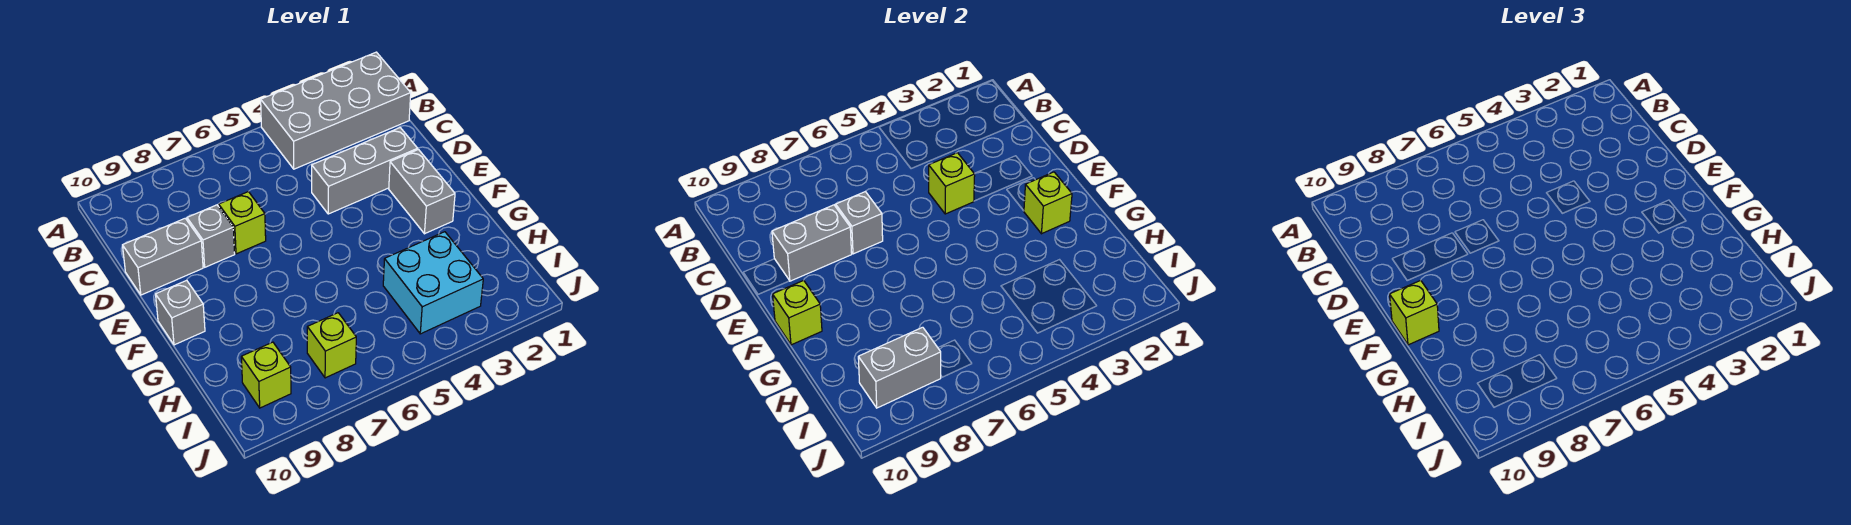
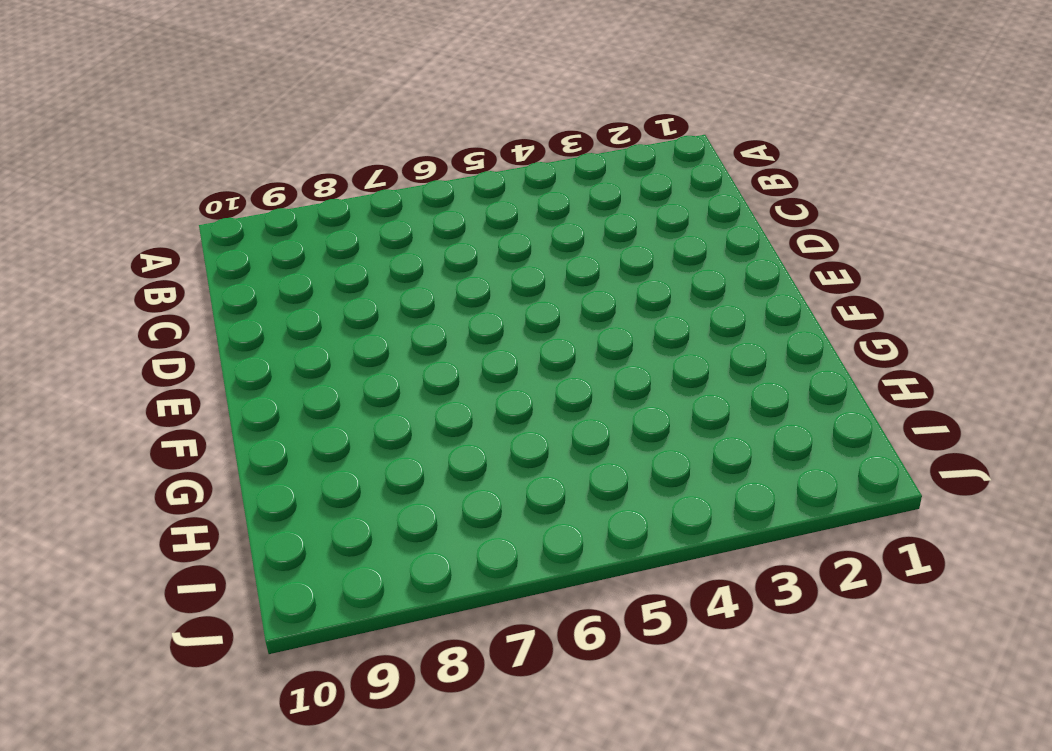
none -> grey 2x4 brick [261,52,411,169]
none -> grey 1x3 brick [312,128,418,214]
none -> lime 1x1 brick [219,191,266,254]

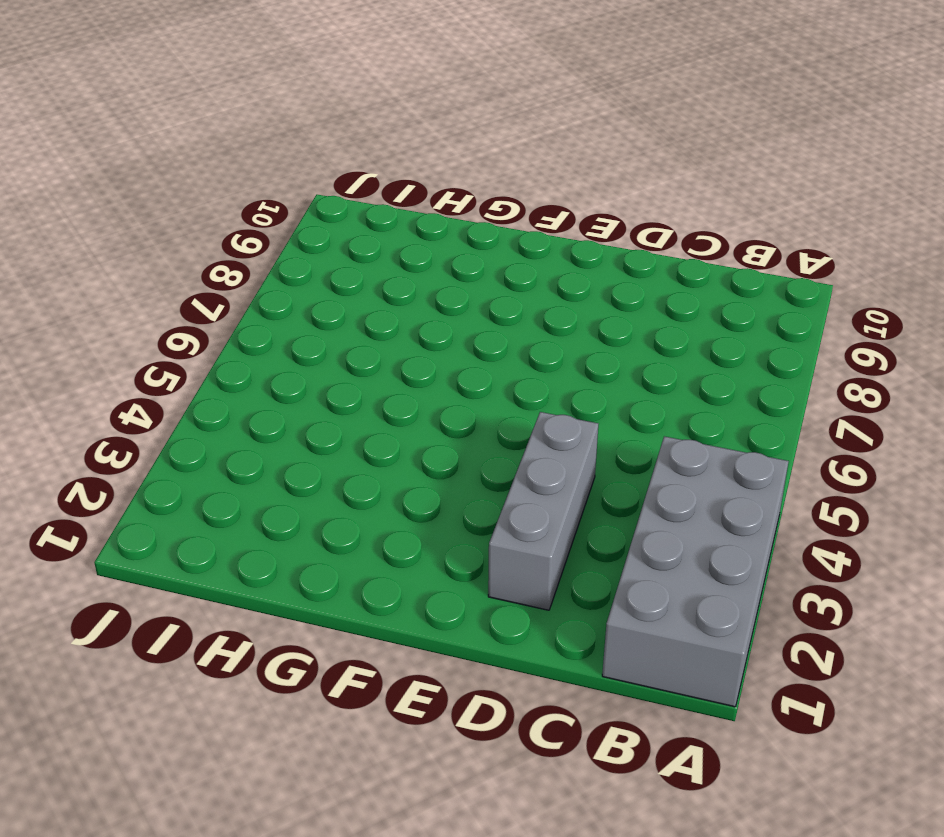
none -> lime 1x1 brick [219,191,266,254]
none -> grey 1x1 brick [187,205,235,267]
none -> grey 1x2 brick [123,218,203,295]

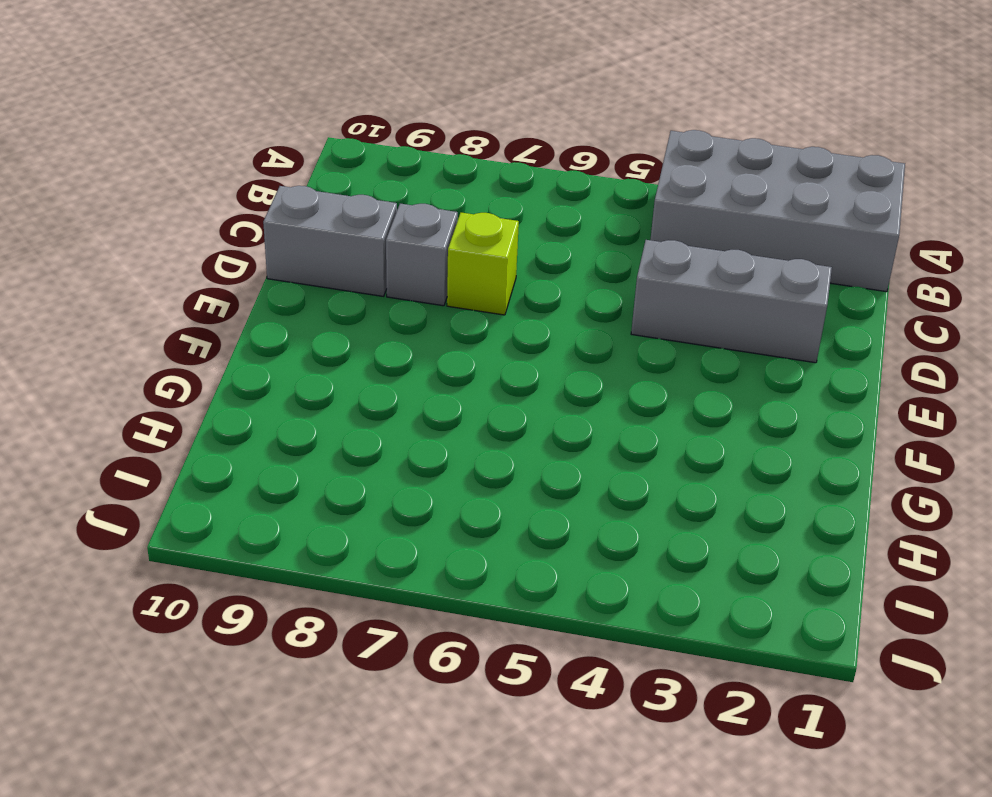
none -> grey 1x2 brick [389,150,455,234]
none -> grey 1x1 brick [156,280,205,345]
none -> cyan 2x2 brick [383,232,483,334]

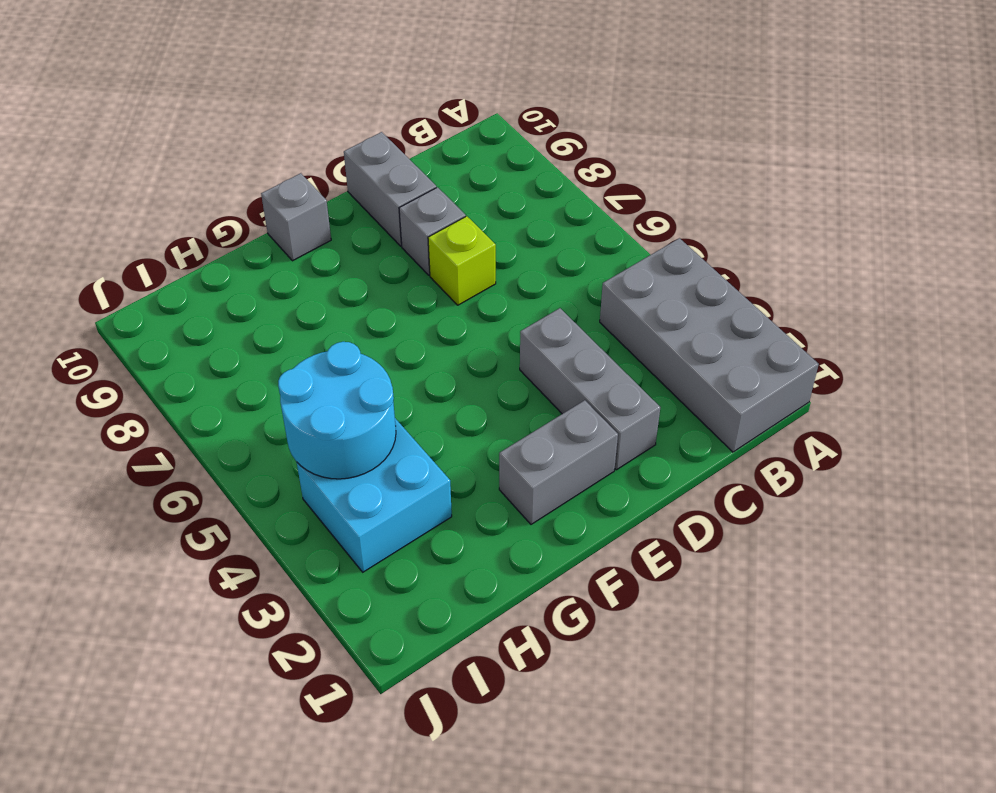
cyan 2x2 round brick [278,342,396,479] -> none
none -> lime 1x1 brick [307,313,356,378]
none -> lime 1x1 brick [241,342,291,408]
none -> lime 1x1 brick [929,153,975,214]

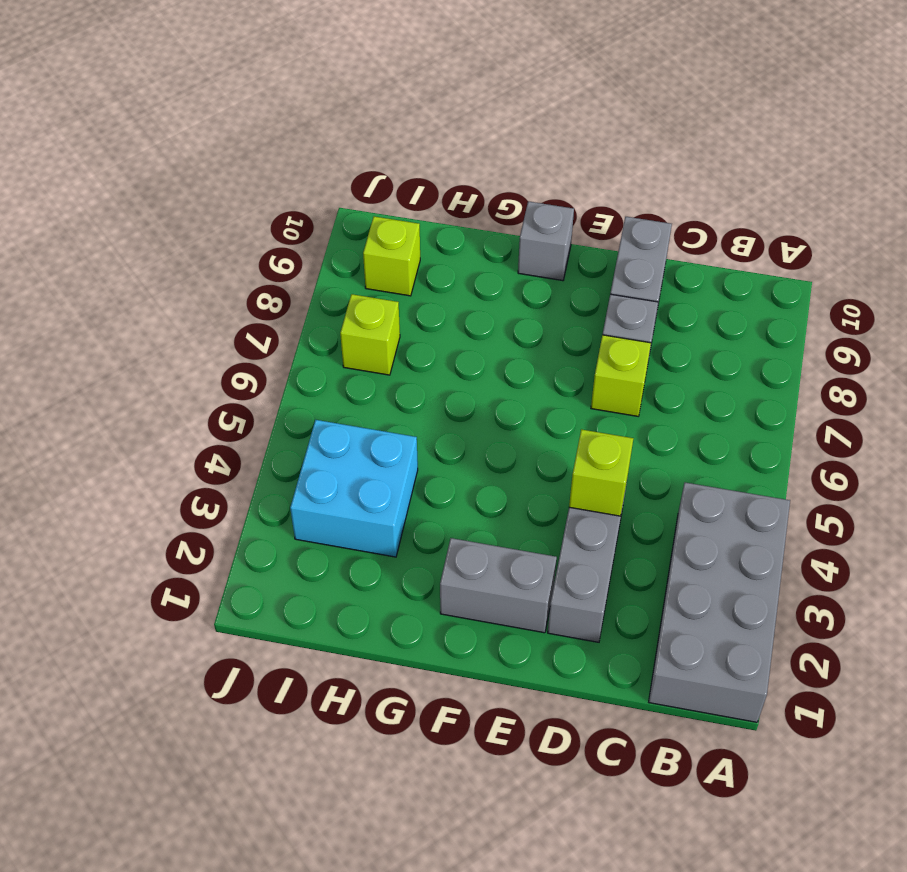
none -> grey 1x1 brick [836,191,883,254]
none -> grey 1x2 brick [772,205,852,281]
none -> lime 1x1 brick [1024,172,1072,234]

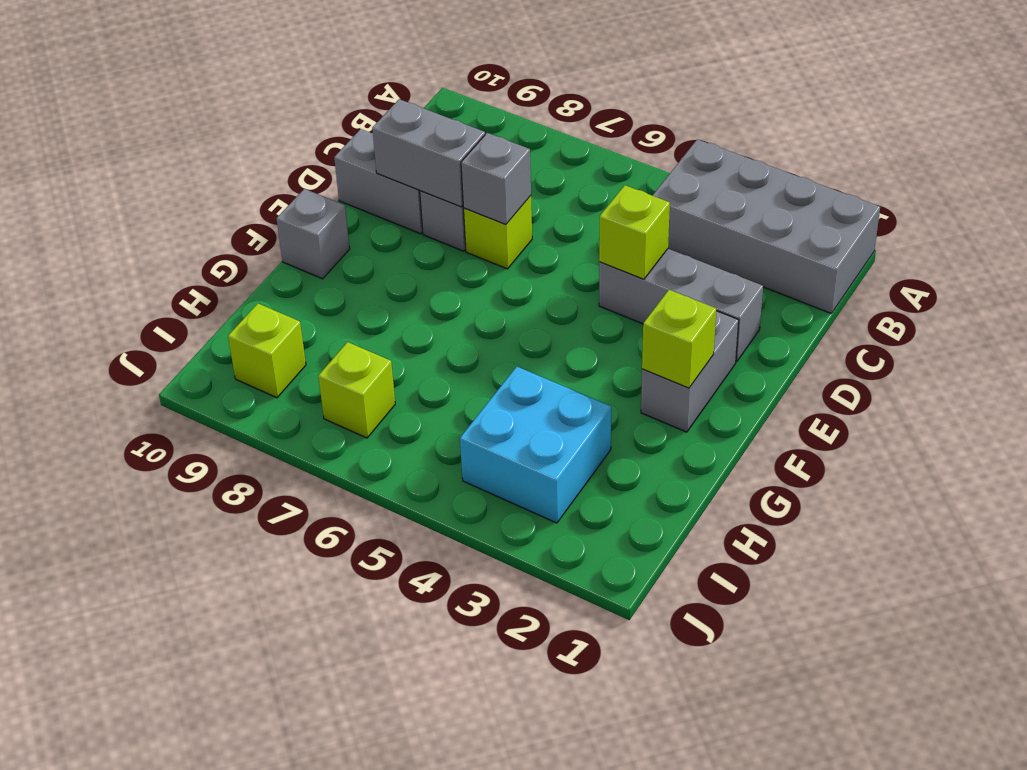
none -> lime 1x1 brick [773,280,822,345]
none -> grey 1x2 brick [858,327,941,408]
none -> lime 1x1 brick [1390,280,1439,345]

